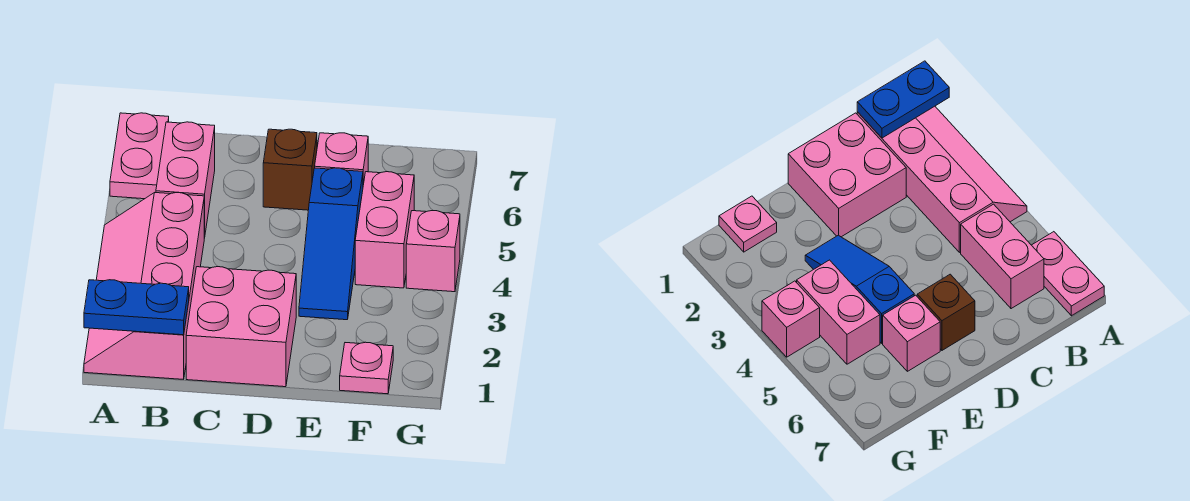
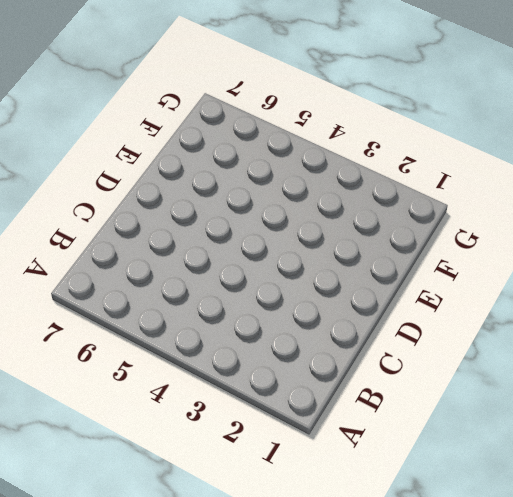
none -> pink 2x4 slope [84,193,204,379]
none -> pink 1x2 plate [110,113,169,199]

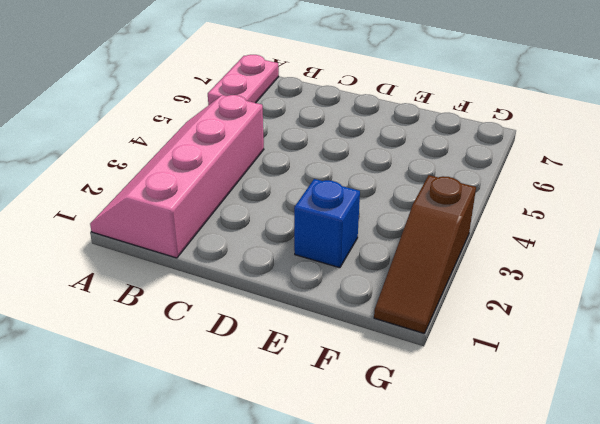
blue 1x1 brick [294,179,360,268] -> none
brown 1x3 slope [374,175,476,333] -> none
none -> pink 1x2 brick [156,122,215,238]
none -> pink 2x2 brick [186,267,296,387]

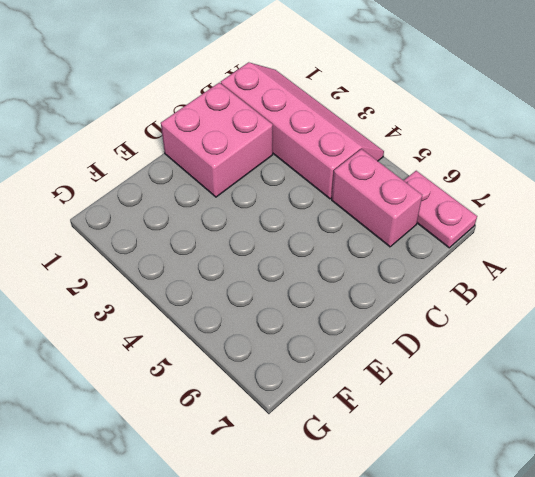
none -> brown 1x1 brick [263,129,317,210]
none -> blue 1x3 slope [299,168,363,320]

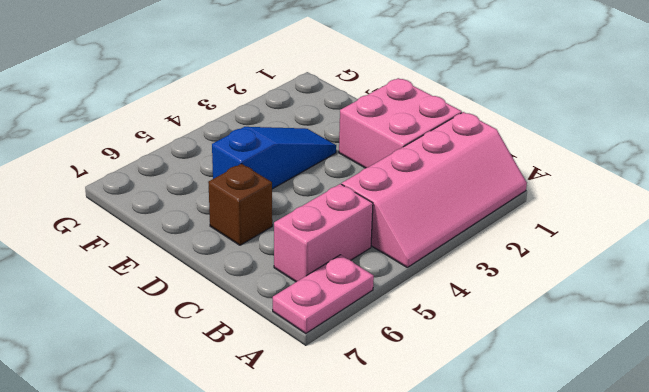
none -> pink 1x1 brick [315,133,368,185]
none -> pink 1x1 plate [340,342,393,394]

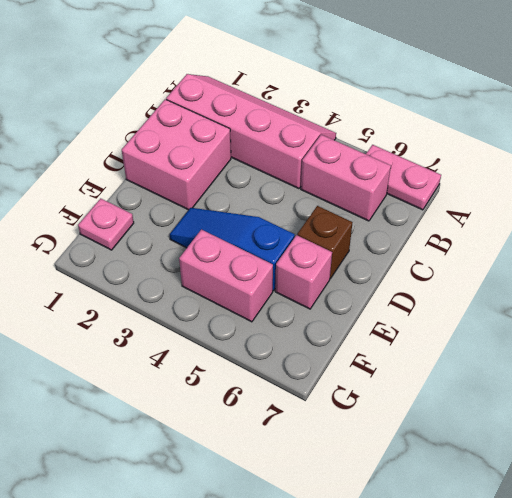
none -> pink 1x1 brick [406,211,460,292]
none -> blue 1x2 plate [84,280,189,335]

